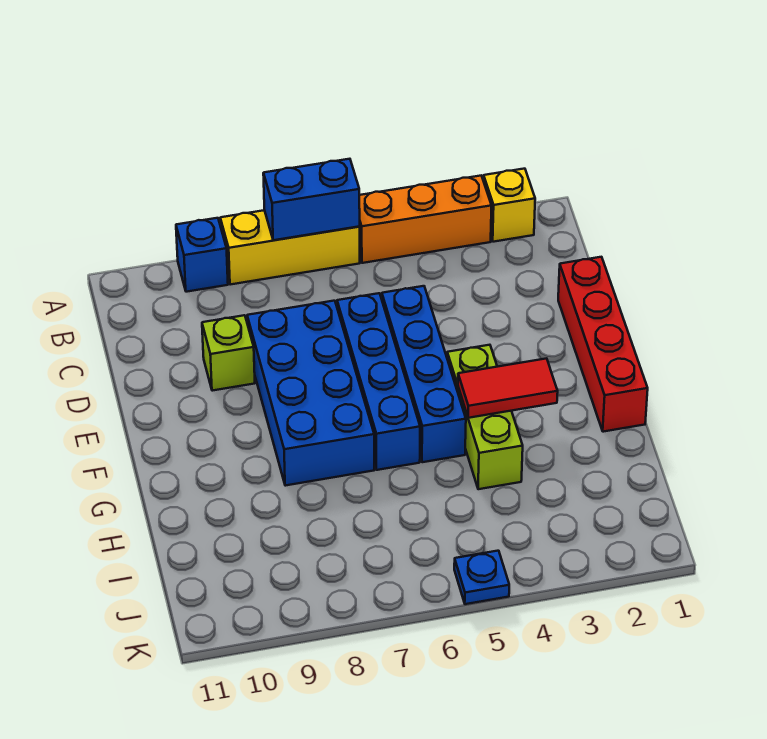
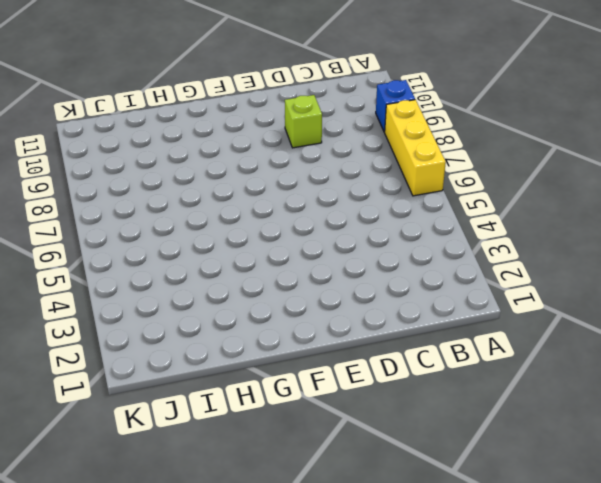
none -> yellow 1x1 brick [484,169,535,242]
none -> orange 1x3 brick [359,176,492,263]
none -> red 1x4 brick [558,257,648,432]

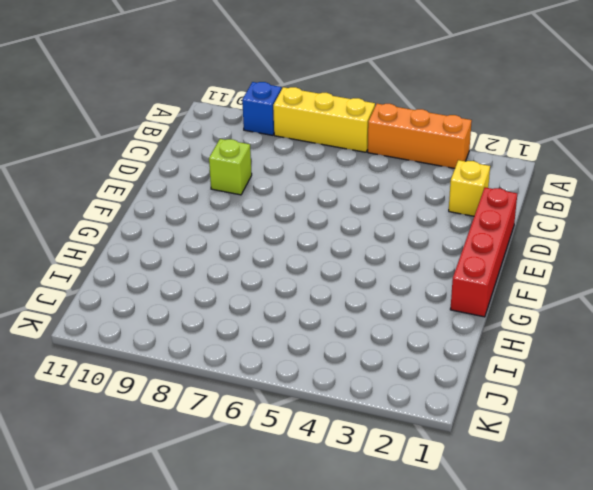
yellow 1x1 brick [449,160,490,216] -> yellow 1x1 brick moved to [484,169,535,242]
none -> blue 1x4 brick [382,286,466,462]
none -> blue 1x4 brick [337,293,420,470]
none -> blue 2x4 brick [247,301,374,486]

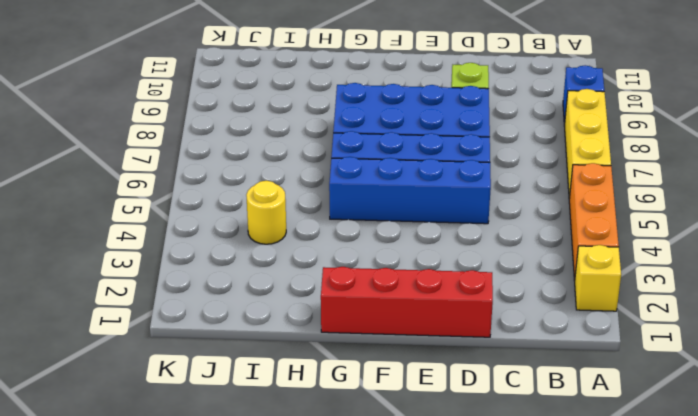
yellow 1x1 round brick [246,181,286,244] -> none
none -> lime 1x3 brick [447,345,523,489]
none -> blue 1x1 plate [454,551,509,604]
none -> blue 1x2 brick [263,159,360,240]

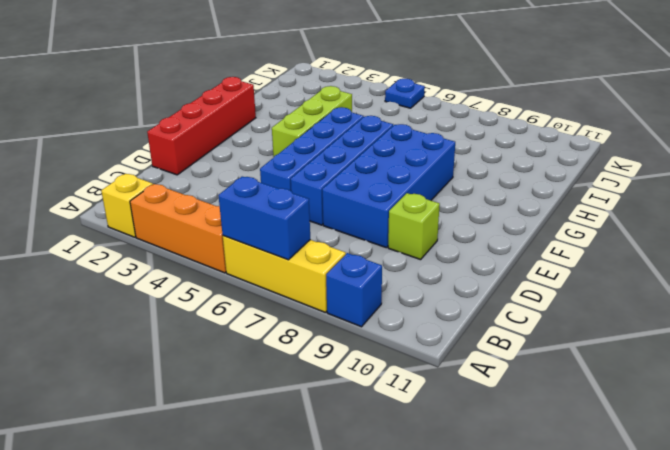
none -> red 1x2 tile [458,358,558,418]

